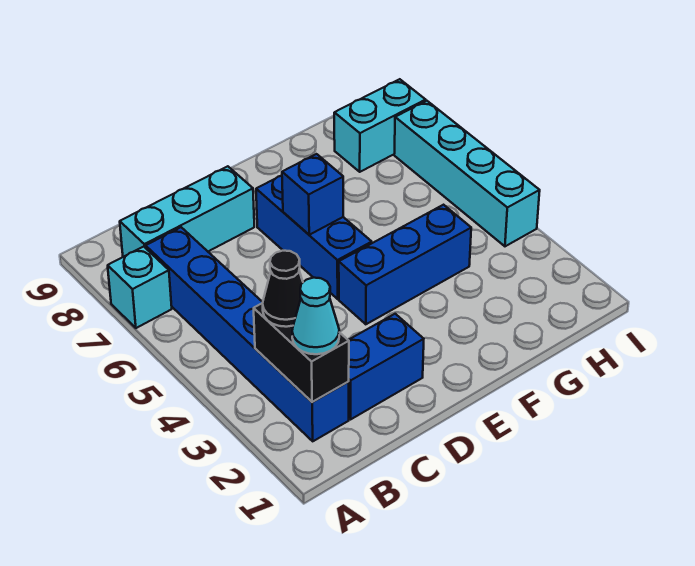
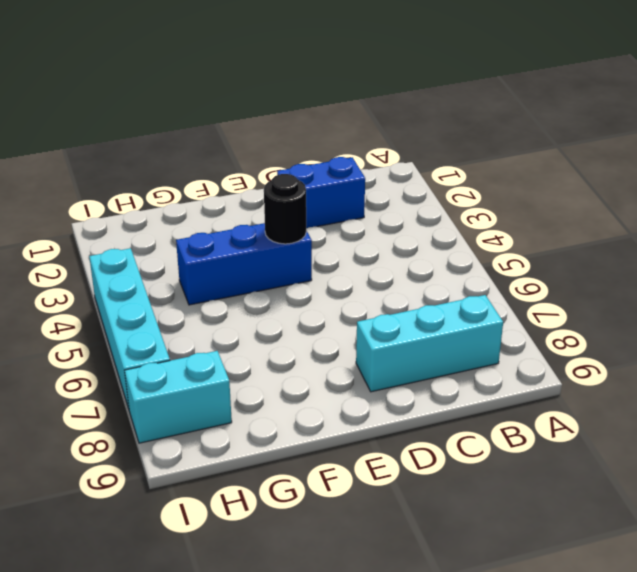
black 1x1 round brick [264,174,306,244] -> none
none -> cyan 1x1 brick [108,247,172,328]
none -> blue 1x6 brick [146,227,349,441]
none -> blue 1x3 brick [256,176,372,299]

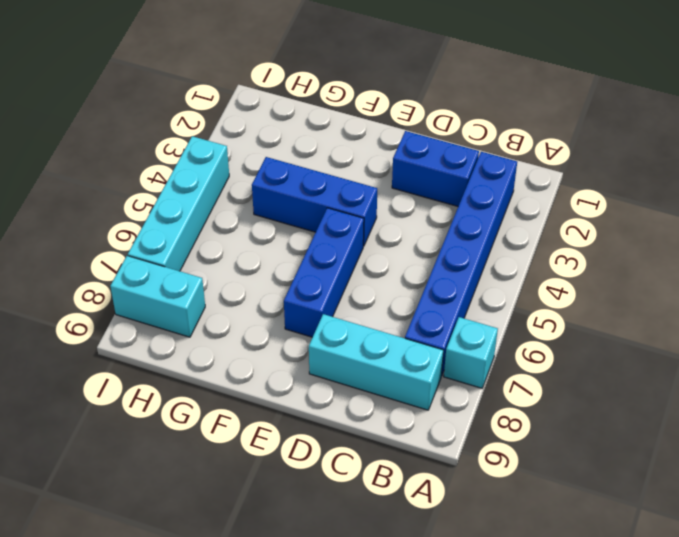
none -> black 1x2 brick [254,303,349,402]
none -> blue 1x1 brick [282,154,343,235]
none -> cyan 1x1 cone [292,278,339,354]

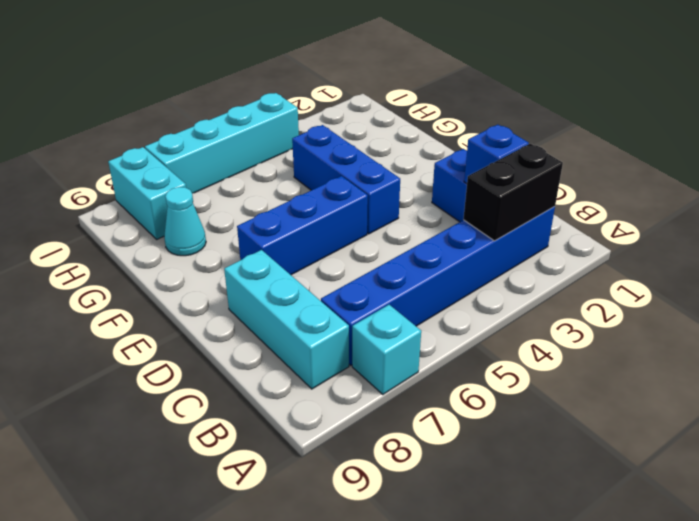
blue 1x1 brick [464,125,529,184] -> blue 1x1 brick moved to [282,154,343,235]
cyan 1x1 cone [164,187,206,256] -> cyan 1x1 cone moved to [292,278,339,354]
none -> black 1x1 cone [263,251,303,327]

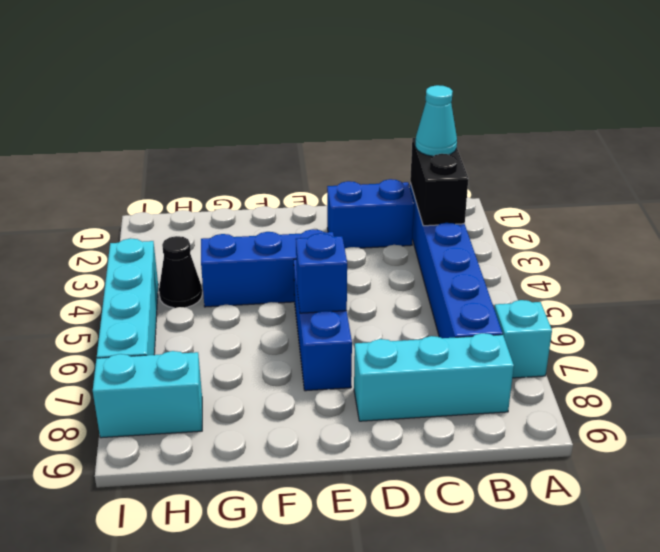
black 1x1 cone [159,236,202,308] -> black 1x1 cone moved to [263,251,303,327]

